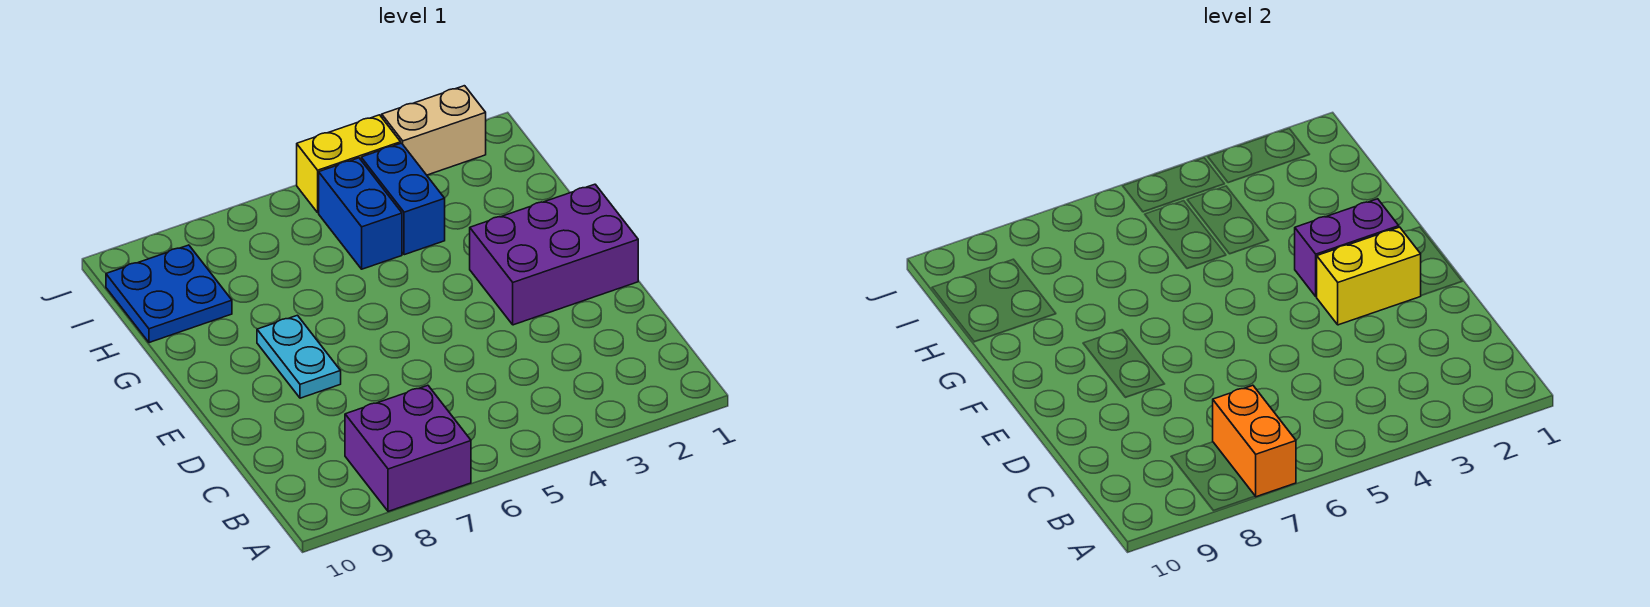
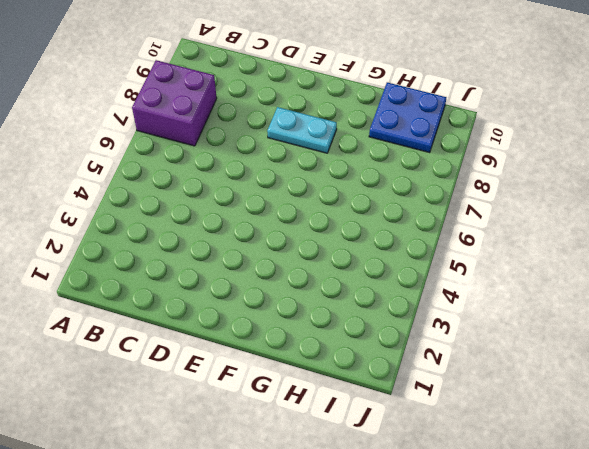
none -> purple 2x3 brick [470,184,638,325]
none -> blue 1x2 brick [361,143,445,255]

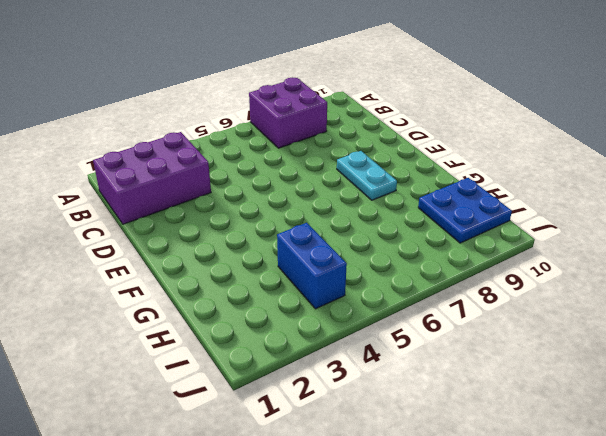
purple 2x3 brick [93,132,211,224] -> purple 2x3 brick moved to [470,184,638,325]
none -> blue 1x2 brick [319,158,402,269]
none -> tan 1x2 brick [382,86,486,175]

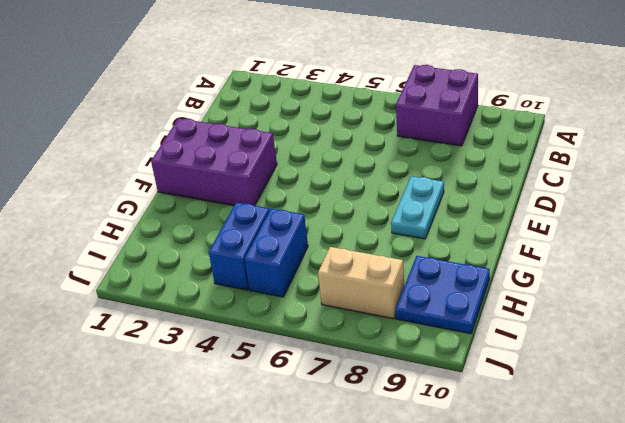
tan 1x2 brick [318,247,404,319] -> tan 1x2 brick moved to [382,86,486,175]
none -> yellow 1x2 brick [297,115,401,213]
none -> orange 1x2 brick [1213,385,1296,497]

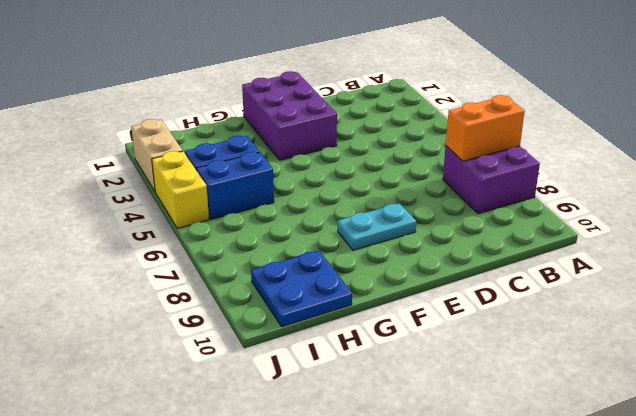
none -> yellow 1x2 brick [1316,227,1421,325]
none -> purple 1x2 brick [1295,199,1399,296]

